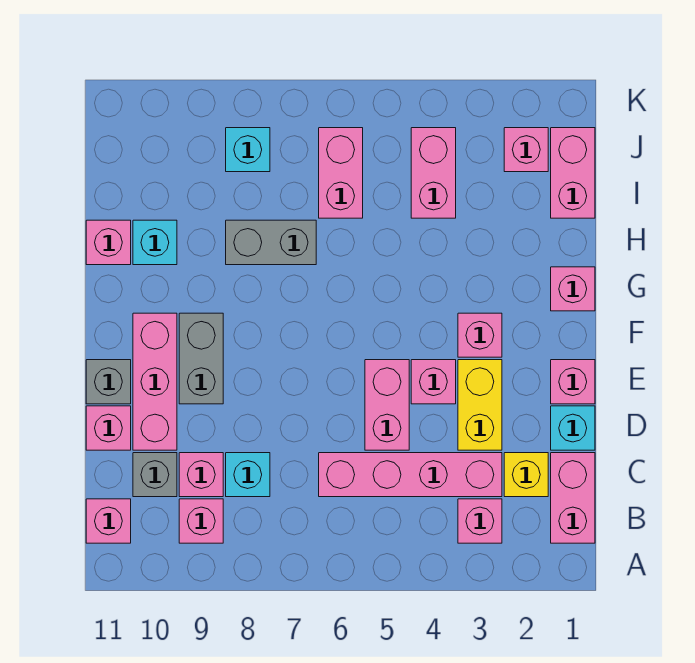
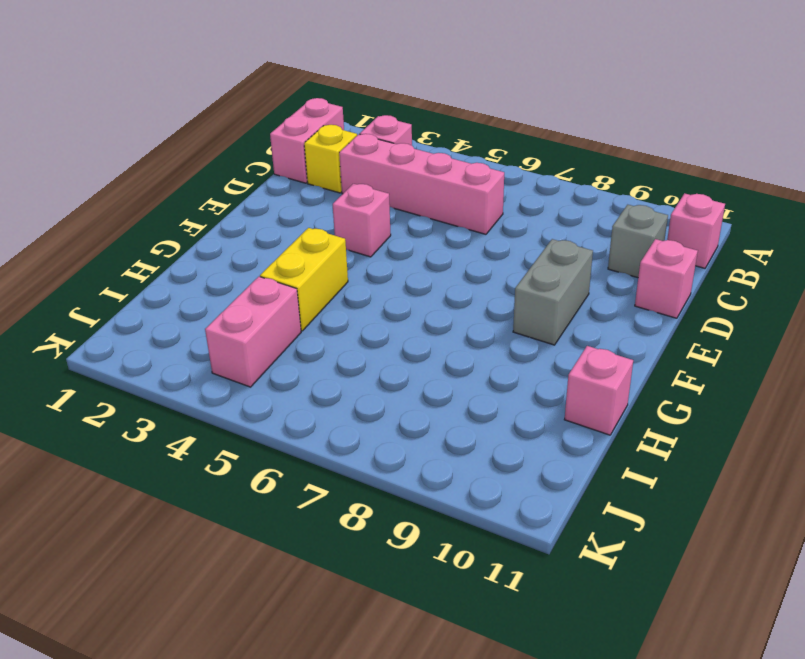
yellow 1x2 brick [260,228,348,331] -> yellow 1x2 brick moved to [458,360,502,450]
none -> pink 1x1 brick [179,499,223,543]
none -> cyan 1x1 brick [226,453,270,497]
none -> pink 1x1 brick [179,453,223,497]

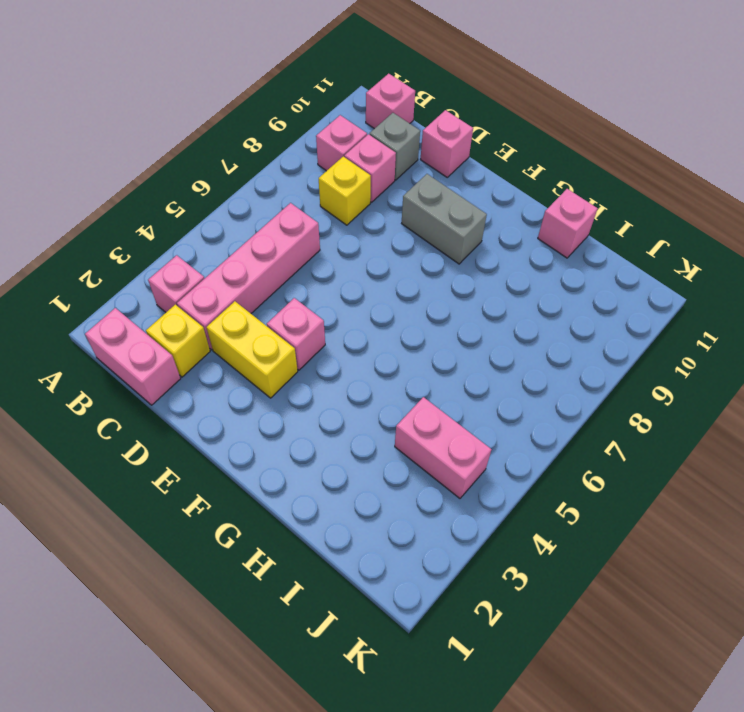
yellow 1x1 brick [319,157,371,225] -> cyan 1x1 brick [226,453,270,497]
none -> cyan 1x1 brick [551,406,595,450]
none -> pink 1x2 brick [365,360,409,450]
none -> pink 1x3 brick [133,313,177,450]

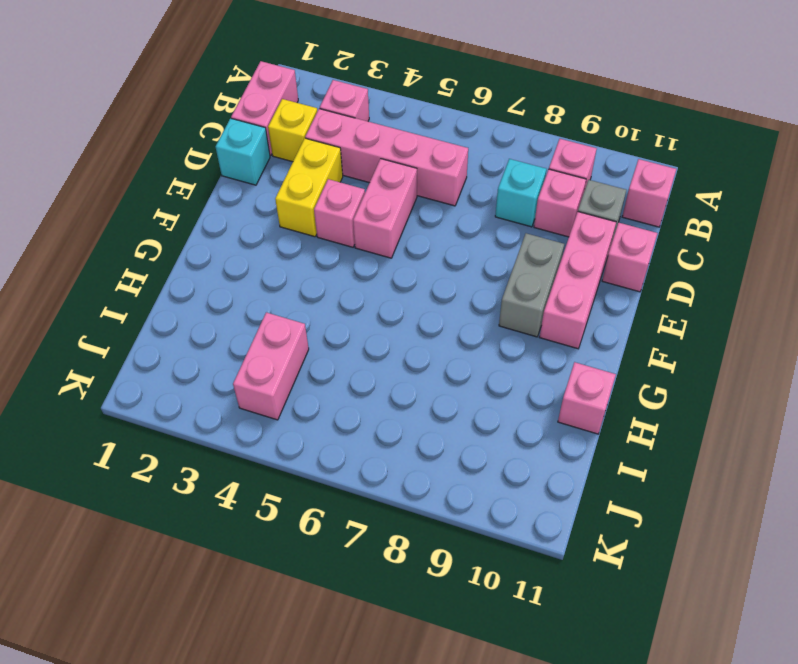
none -> pink 1x1 brick [551,360,595,404]
none -> grey 1x1 brick [86,360,131,404]
none -> pink 1x1 brick [458,313,502,357]

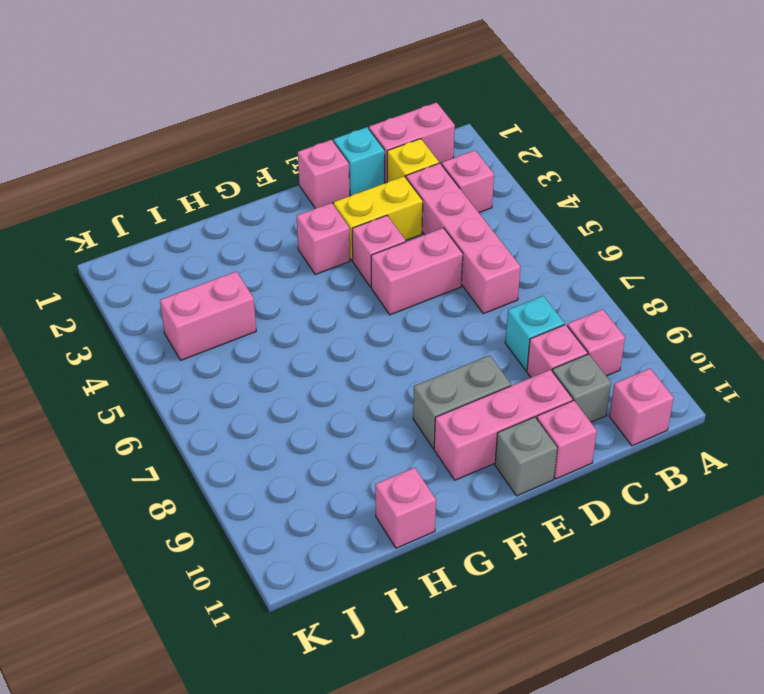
none -> pink 1x1 brick [551,267,595,311]
none -> grey 1x2 brick [226,220,316,265]
none -> cyan 1x1 brick [133,220,177,265]

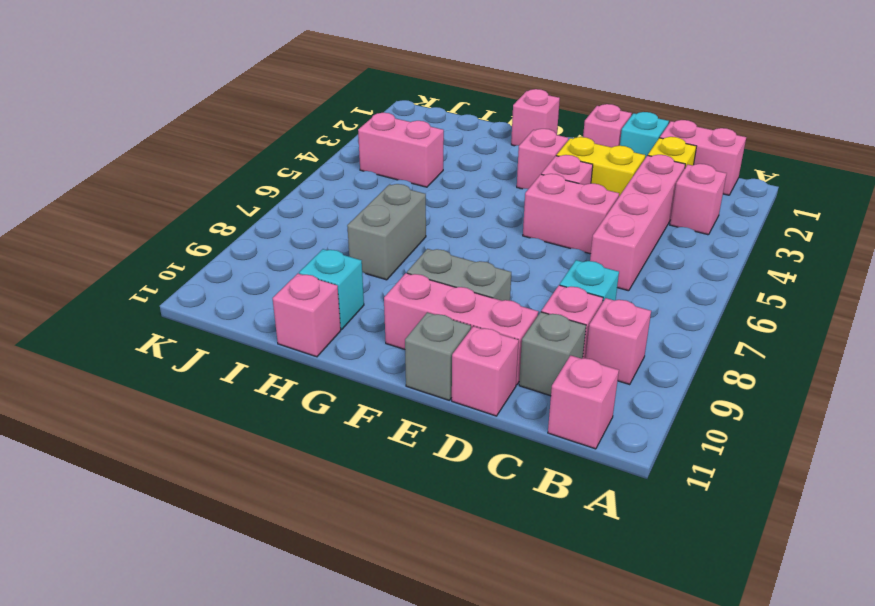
none -> pink 1x2 brick [551,128,595,218]
none -> pink 1x2 brick [319,128,363,218]
none -> pink 1x1 brick [504,128,548,172]

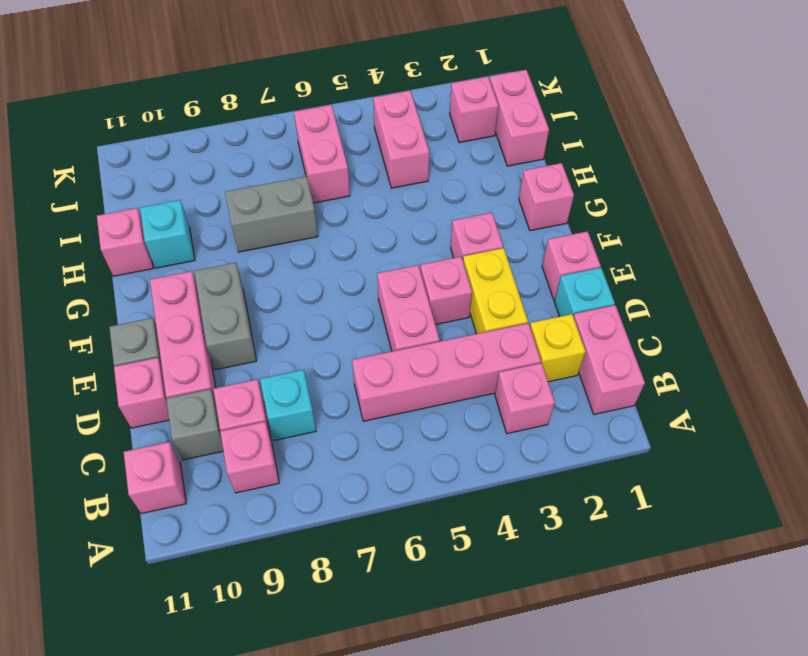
none -> cyan 1x1 brick [226,128,270,172]

